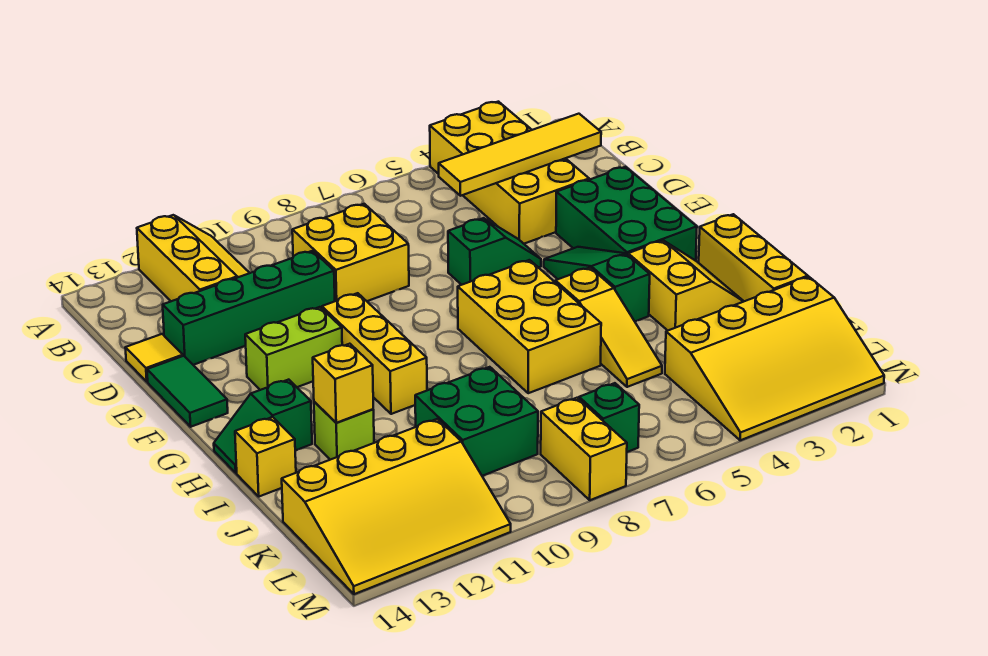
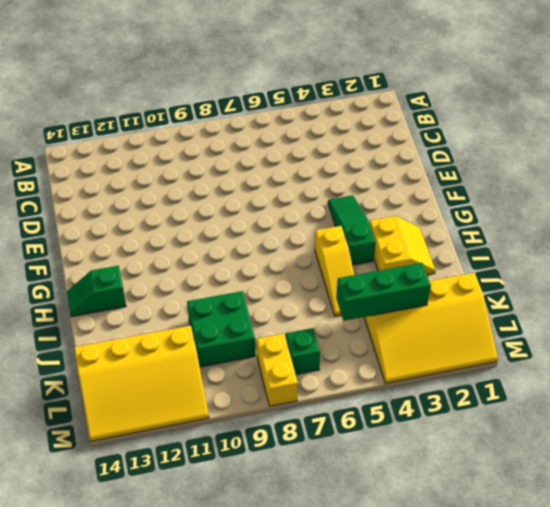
green 1x3 brick [336,263,431,321] -> none
none -> yellow 2x4 brick [430,102,589,244]
none -> yellow 2x3 slope [137,215,249,301]
none -> yellow 2x2 brick [292,204,409,301]

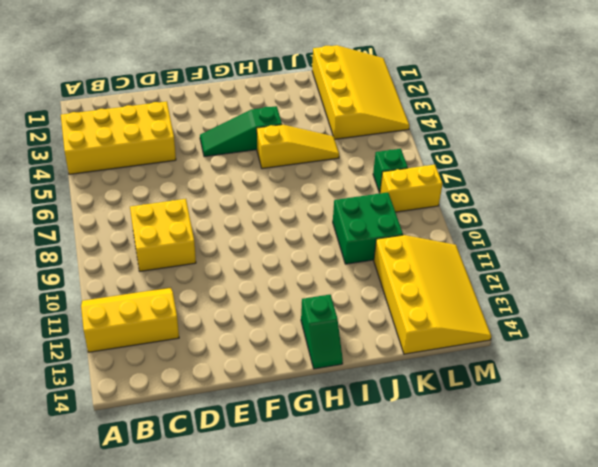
none -> green 1x4 brick [163,251,335,365]
none -> yellow 1x1 tile [125,334,183,382]
none -> green 2x3 brick [556,167,697,261]

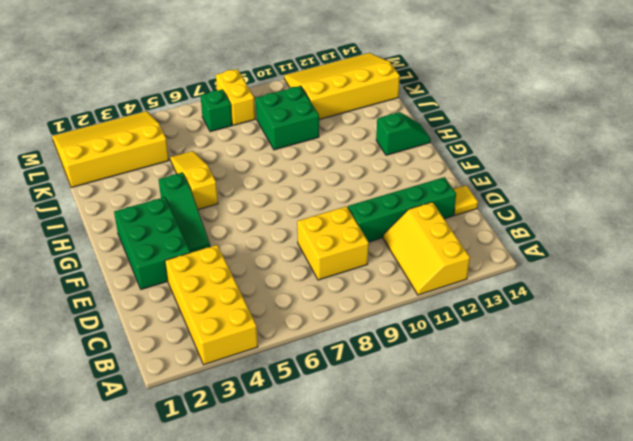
none -> green 1x2 slope [448,218,541,285]
none -> green 1x2 tile [147,356,228,427]
none -> yellow 1x3 brick [322,293,427,414]

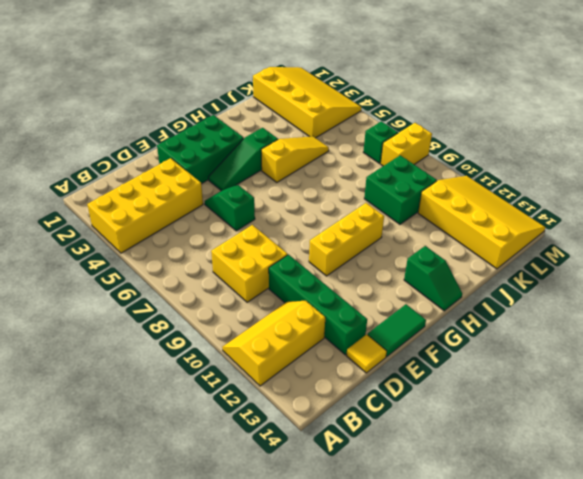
none -> lime 1x2 brick [245,307,342,390]
none -> yellow 2x3 brick [458,260,601,393]
none -> yellow 1x3 brick [699,214,808,301]

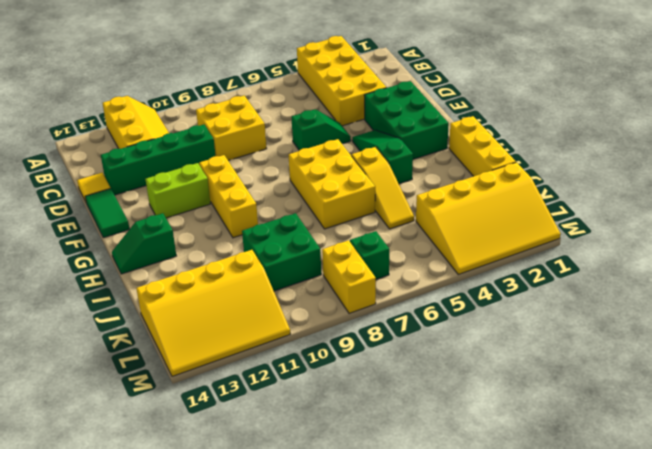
none -> yellow 2x2 slope [628,240,744,331]
none -> lime 1x1 brick [314,402,374,460]
none -> yellow 1x1 brick [235,417,296,496]

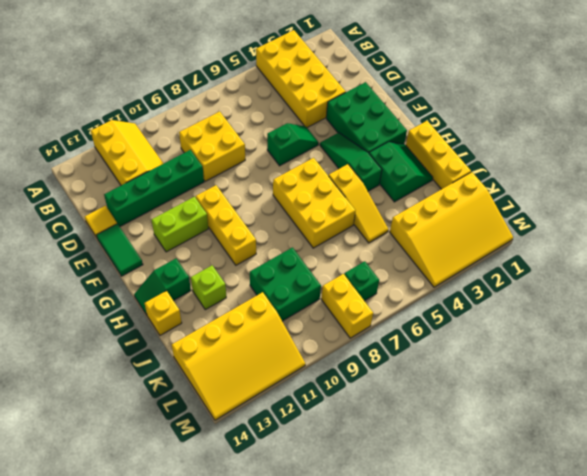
green 2x2 slope [369,142,433,202] -> yellow 2x2 slope [628,240,744,331]
none -> yellow 1x4 tile [439,114,601,196]
none -> yellow 1x1 brick [313,344,373,423]

